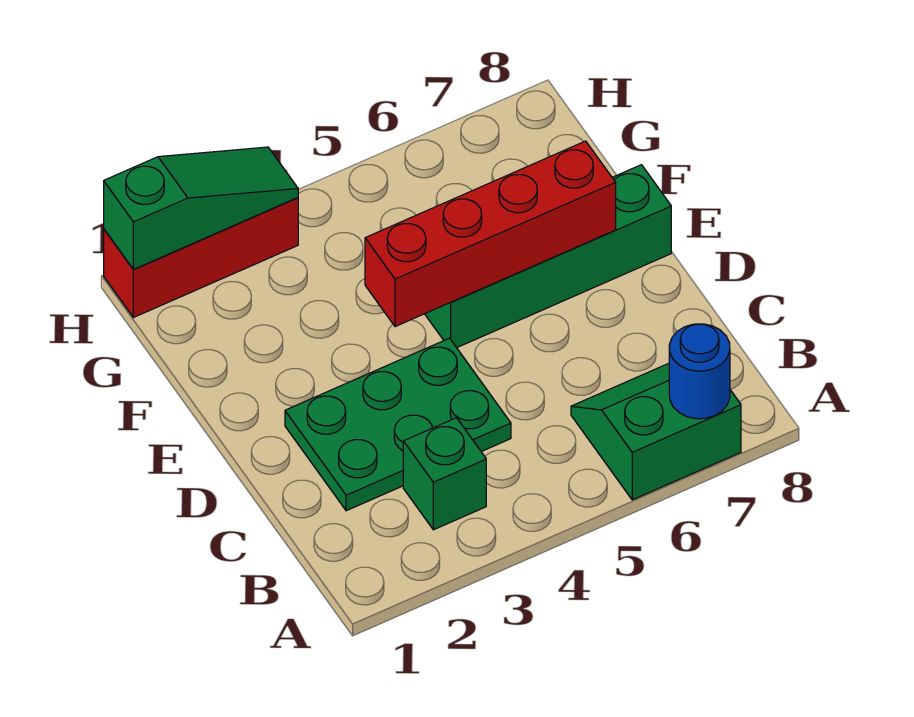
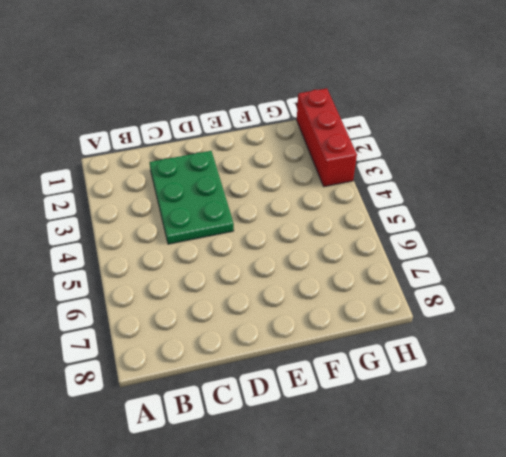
none -> green 2x2 slope [571,363,741,500]
none -> green 1x1 brick [403,418,486,530]

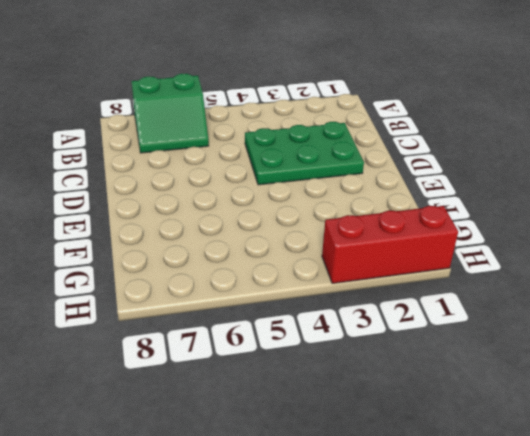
none -> green 1x1 brick [403,418,486,530]
none -> green 1x4 brick [425,165,671,348]

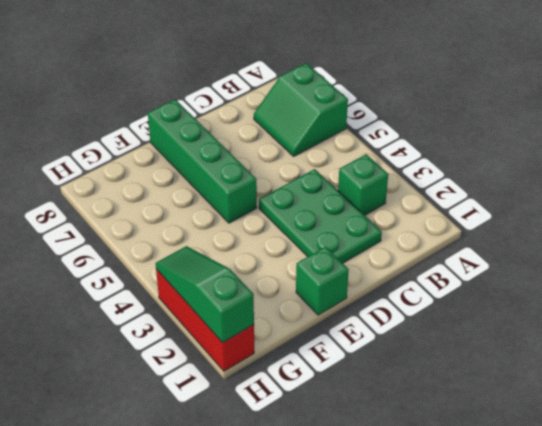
green 1x1 brick [296,247,349,315] -> none
none -> blue 1x1 round brick [669,324,730,419]
none -> red 1x4 brick [365,141,616,327]

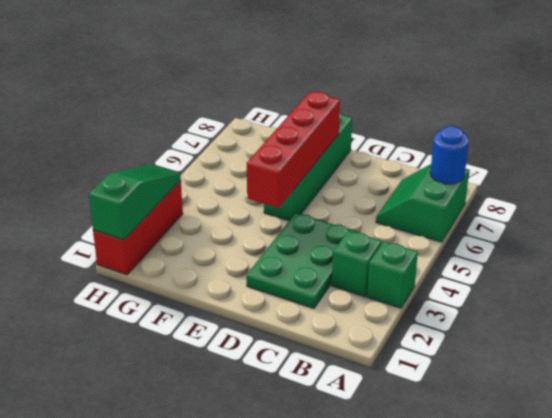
green 1x1 brick [367,241,418,308] -> none

